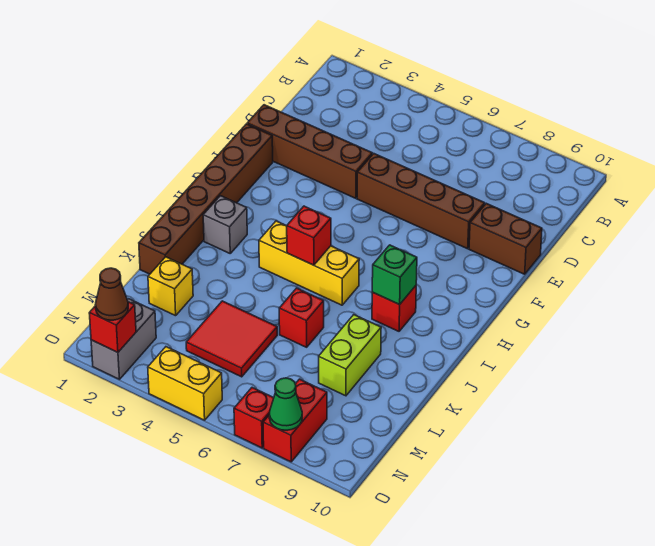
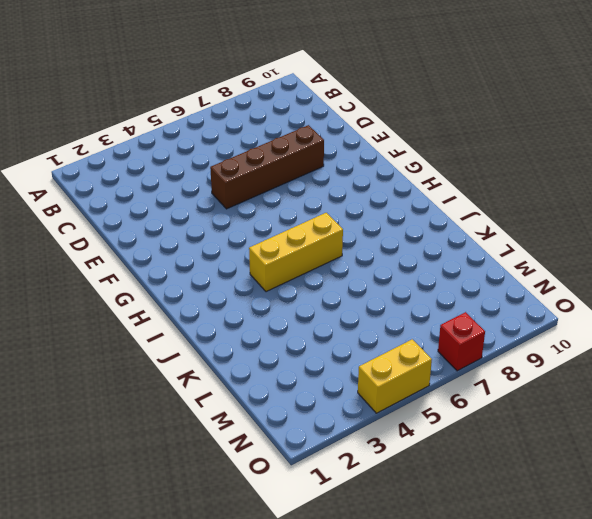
none -> brown 1x4 brick [247,105,372,198]
none -> brown 1x2 brick [469,203,542,274]
none -> brown 1x6 brick [139,124,273,274]

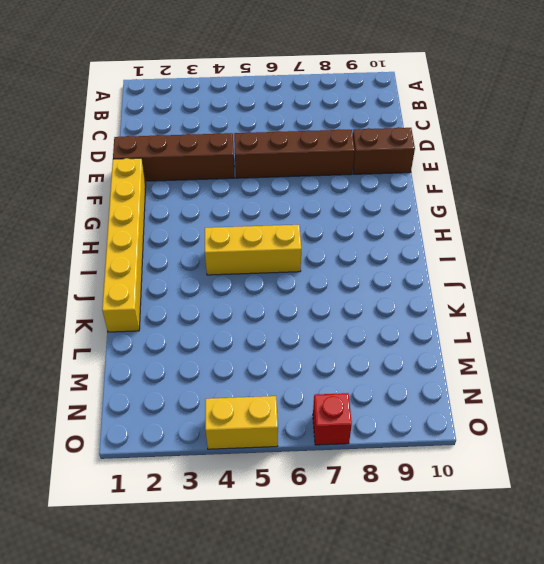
yellow 1x6 brick [102,158,146,332] -> brown 1x6 brick [139,124,273,274]
none -> grey 1x1 brick [203,196,247,253]
none -> red 1x1 brick [372,286,416,331]
none -> red 1x1 brick [279,288,324,347]

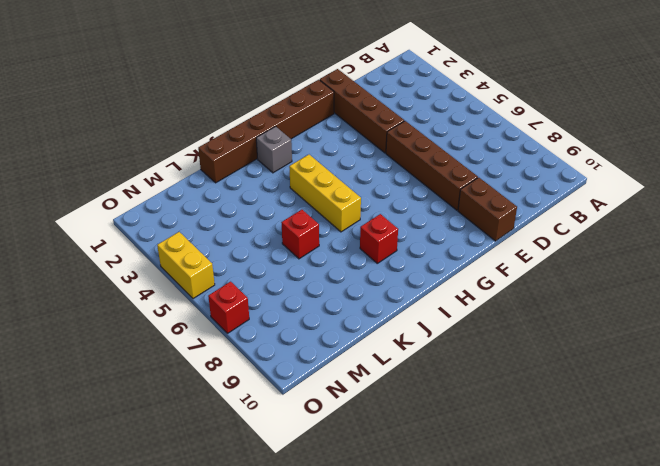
none -> lime 1x2 brick [319,315,381,396]
none -> yellow 1x1 brick [148,257,193,316]
none -> red 2x2 tile [186,301,277,377]

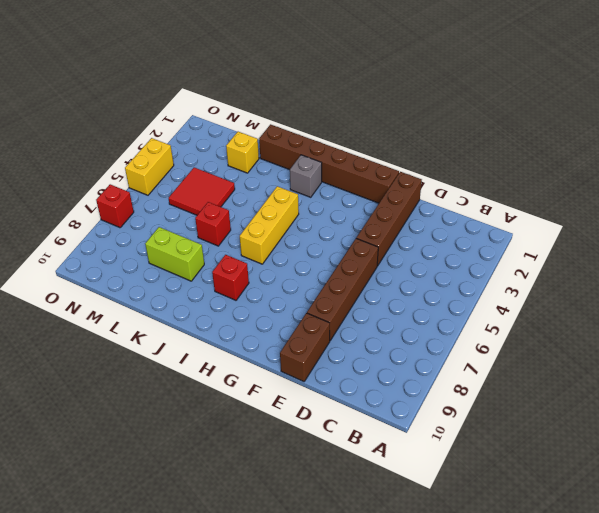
none -> grey 1x2 brick [91,299,156,379]
none -> red 1x2 brick [263,379,327,462]
none -> red 1x1 brick [287,206,331,265]

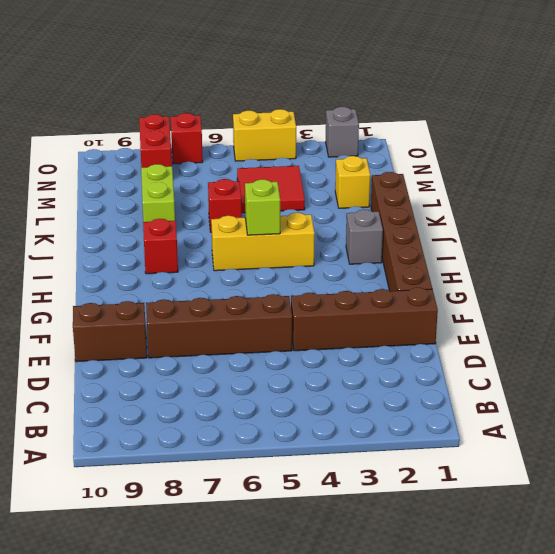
lime 1x1 brick [245,179,280,235] -> red 1x1 brick [287,206,331,265]
grey 1x1 brick [326,107,359,157] -> grey 1x2 brick [91,299,156,379]
none -> green 1x1 brick [372,245,417,305]
none -> red 1x1 brick [89,302,136,352]
none -> green 1x1 cone [269,378,302,430]

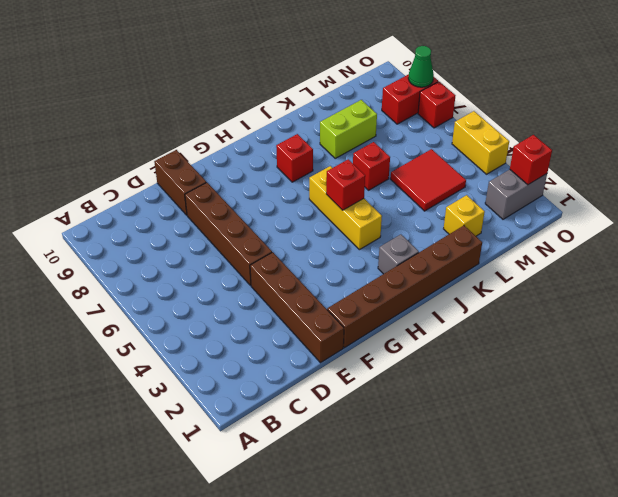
none -> green 1x1 brick [372,245,417,305]
none -> brown 1x1 cone [95,268,128,320]

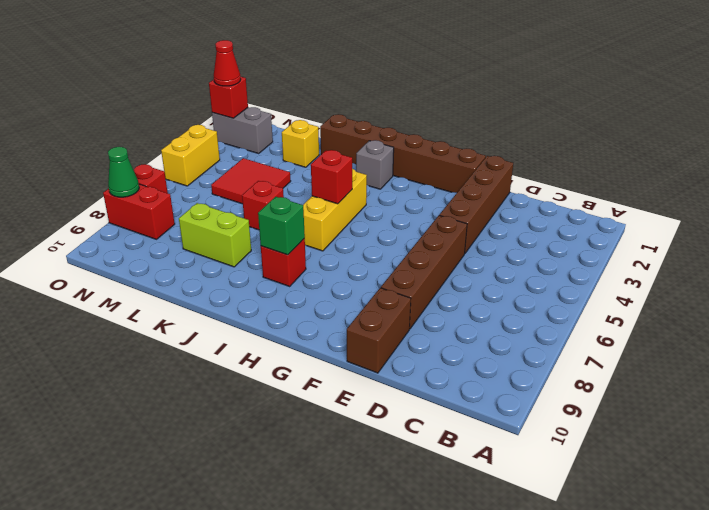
red 1x1 cone [214,40,241,86] -> brown 1x1 cone [95,268,128,320]

